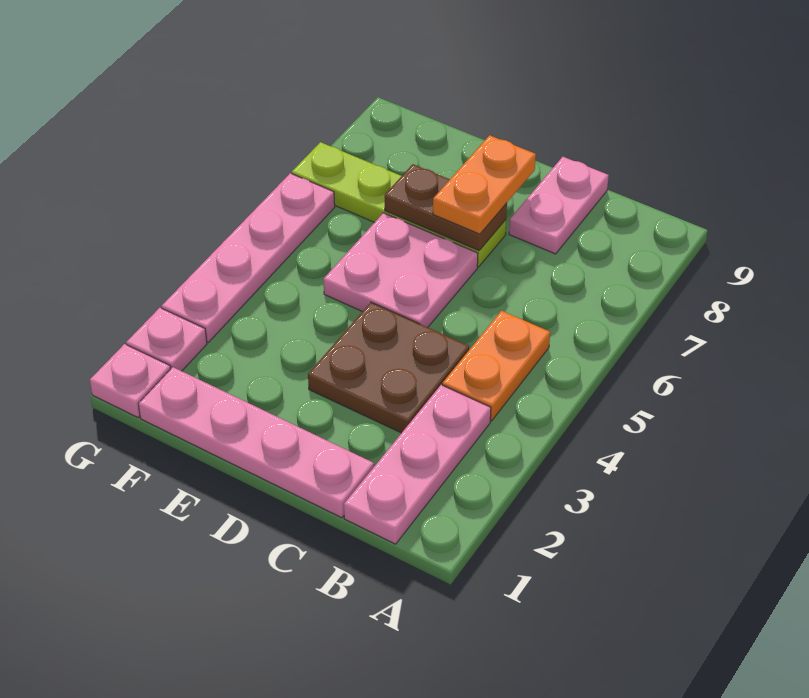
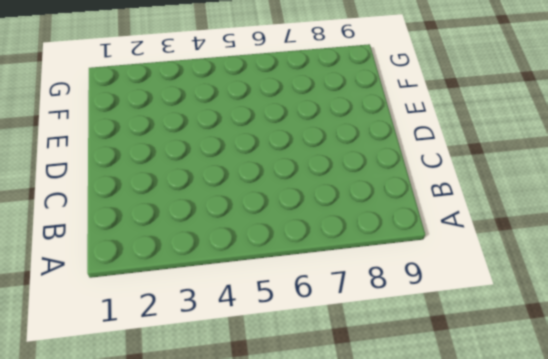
none -> pink 1x3 plate [344,385,491,544]
none -> orange 1x2 plate [442,311,550,421]
none -> pink 1x4 plate [139,367,374,518]

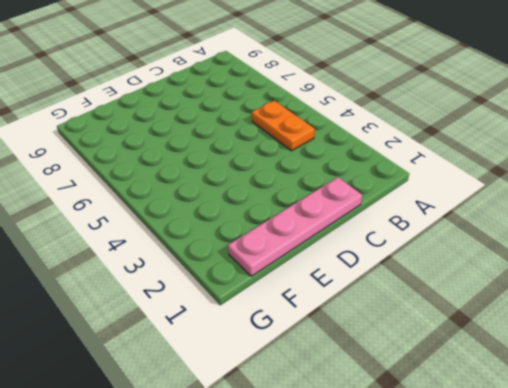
none -> pink 1x3 plate [344,385,491,544]
none -> brown 2x2 plate [308,302,469,433]
none -> pink 1x2 plate [509,157,609,254]

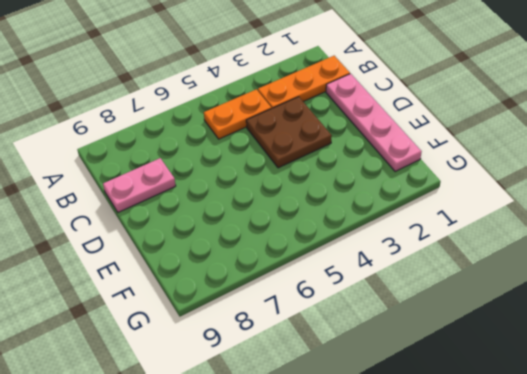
orange 1x3 plate [258,56,350,109] -> pink 1x3 plate [344,385,491,544]
none -> pink 2x2 plate [324,213,478,327]
none -> lime 1x4 plate [292,142,506,267]
none -> pink 1x1 plate [90,344,171,418]

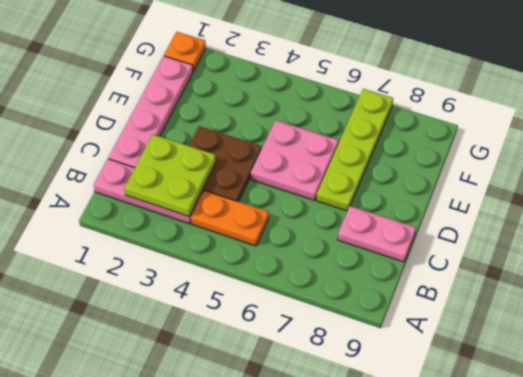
lime 2x2 plate [125,135,216,216] -> none
orange 1x1 plate [164,32,206,71] -> pink 1x1 plate [90,344,171,418]
none -> pink 1x1 plate [126,308,207,371]
none -> pink 1x4 plate [161,173,335,342]
none -> brown 1x2 plate [385,164,507,251]

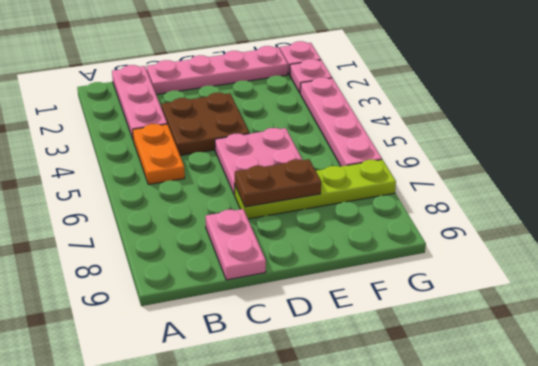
none -> orange 1x2 plate [433,135,536,234]

